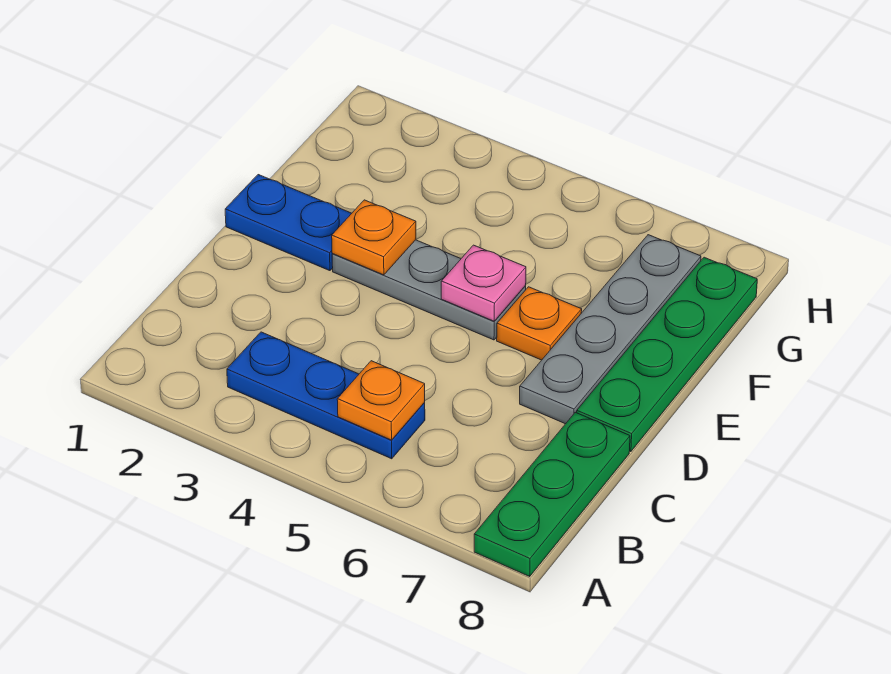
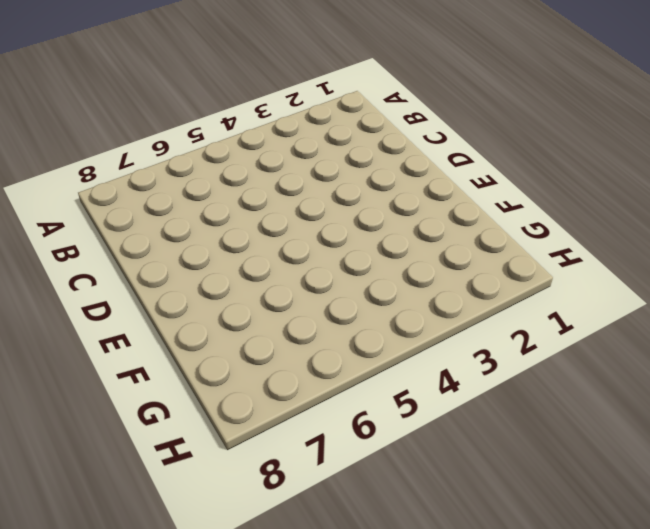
none -> green 1x3 plate [474,412,630,576]
none -> blue 1x3 plate [227,332,425,459]

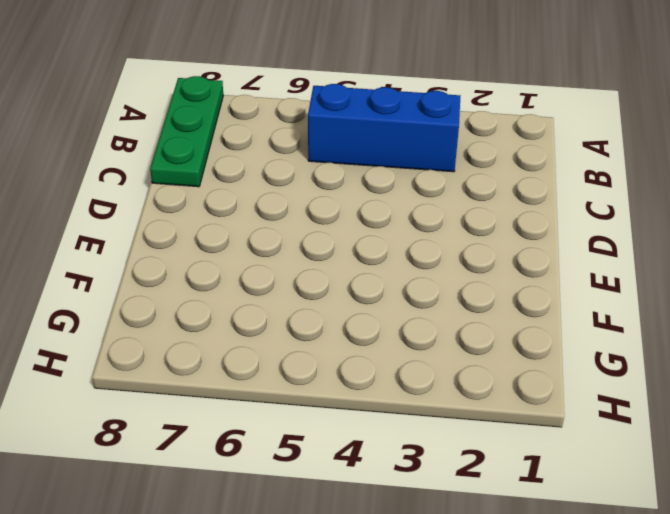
blue 1x3 brick [308,84,460,172] -> blue 1x3 plate [227,332,425,459]
none -> grey 1x4 plate [520,235,701,424]
none -> green 1x4 plate [577,257,757,452]

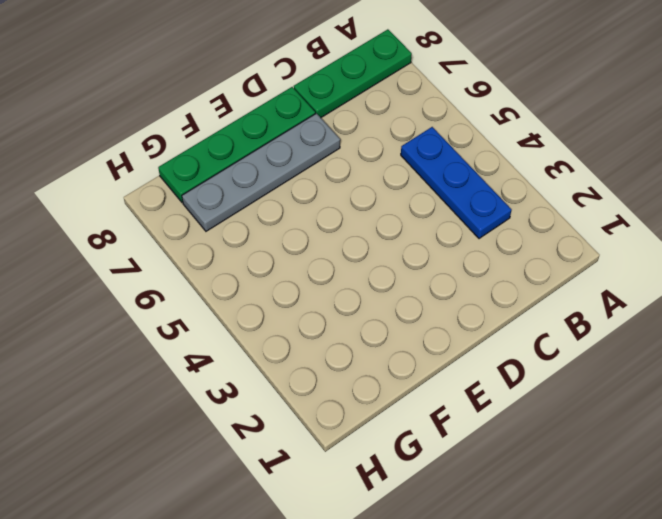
none -> blue 1x2 plate [225,175,352,271]
none -> grey 1x3 plate [332,240,526,340]

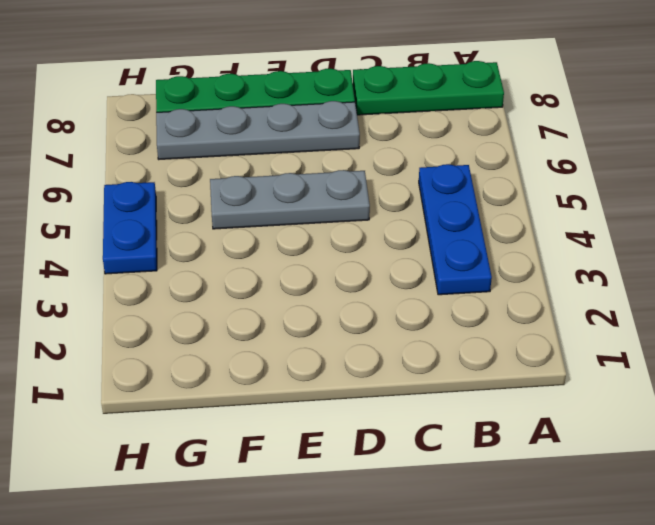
grey 1x3 plate [210,170,370,229] -> grey 1x3 plate turned to [332,240,526,340]
blue 1x2 plate [103,182,157,274] -> blue 1x2 plate moved to [225,175,352,271]
none -> orange 1x1 plate [497,287,582,360]
none -> orange 1x1 plate [337,361,425,440]

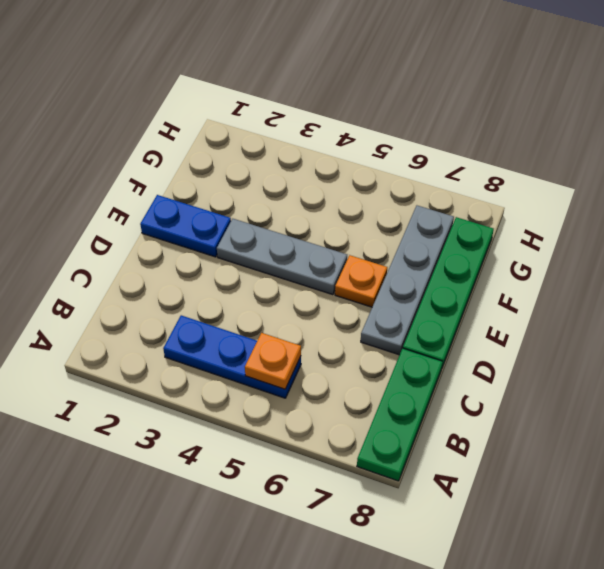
none -> orange 1x1 plate [332,200,416,275]
none -> pink 1x1 plate [441,245,526,321]

